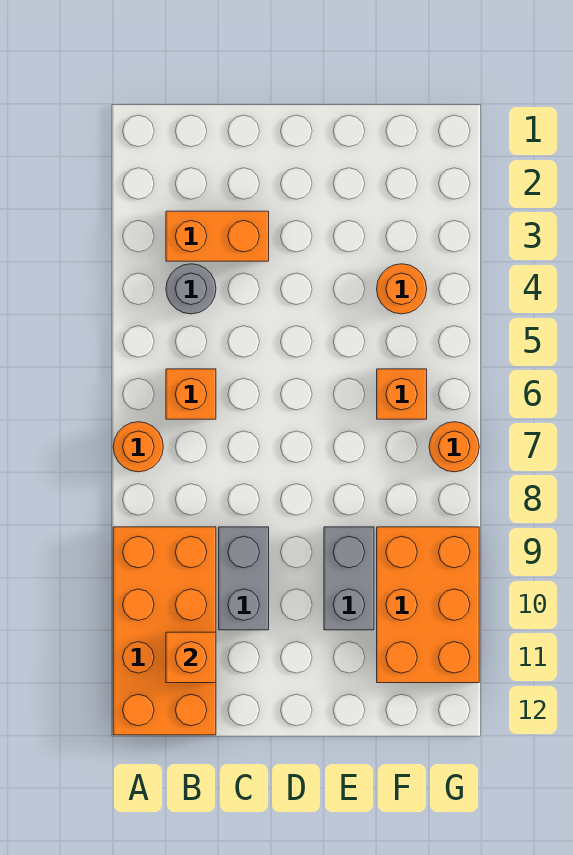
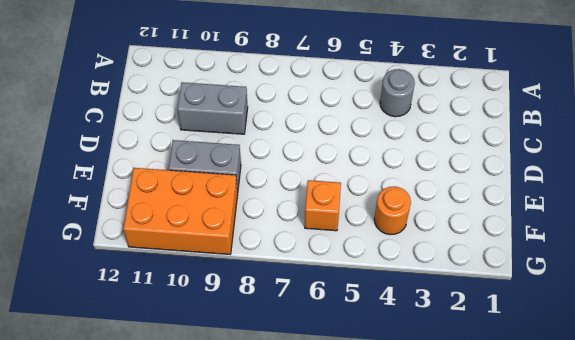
none -> orange 1x1 round brick [113,422,163,472]
none -> orange 2x4 brick [113,527,216,735]
none -> orange 1x2 brick [166,211,269,261]

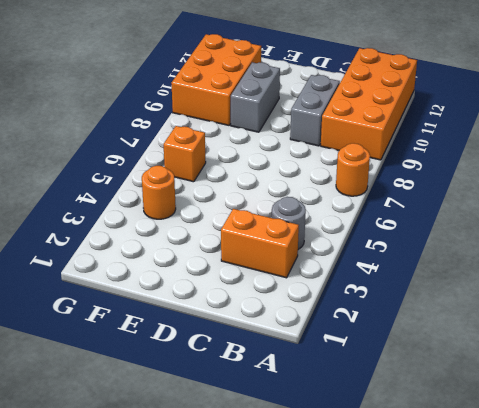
none -> orange 1x1 brick [166,369,216,419]
none -> orange 1x1 round brick [429,422,479,472]
none -> orange 1x1 brick [166,632,216,683]

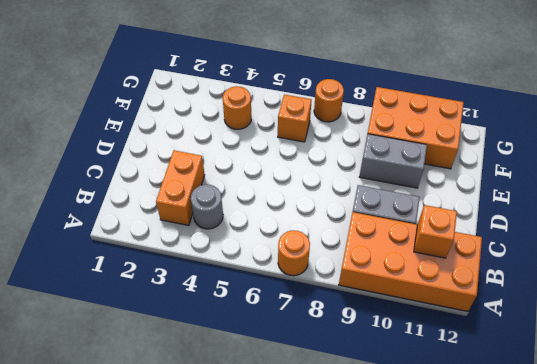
none -> orange 1x1 brick [166,369,216,419]

